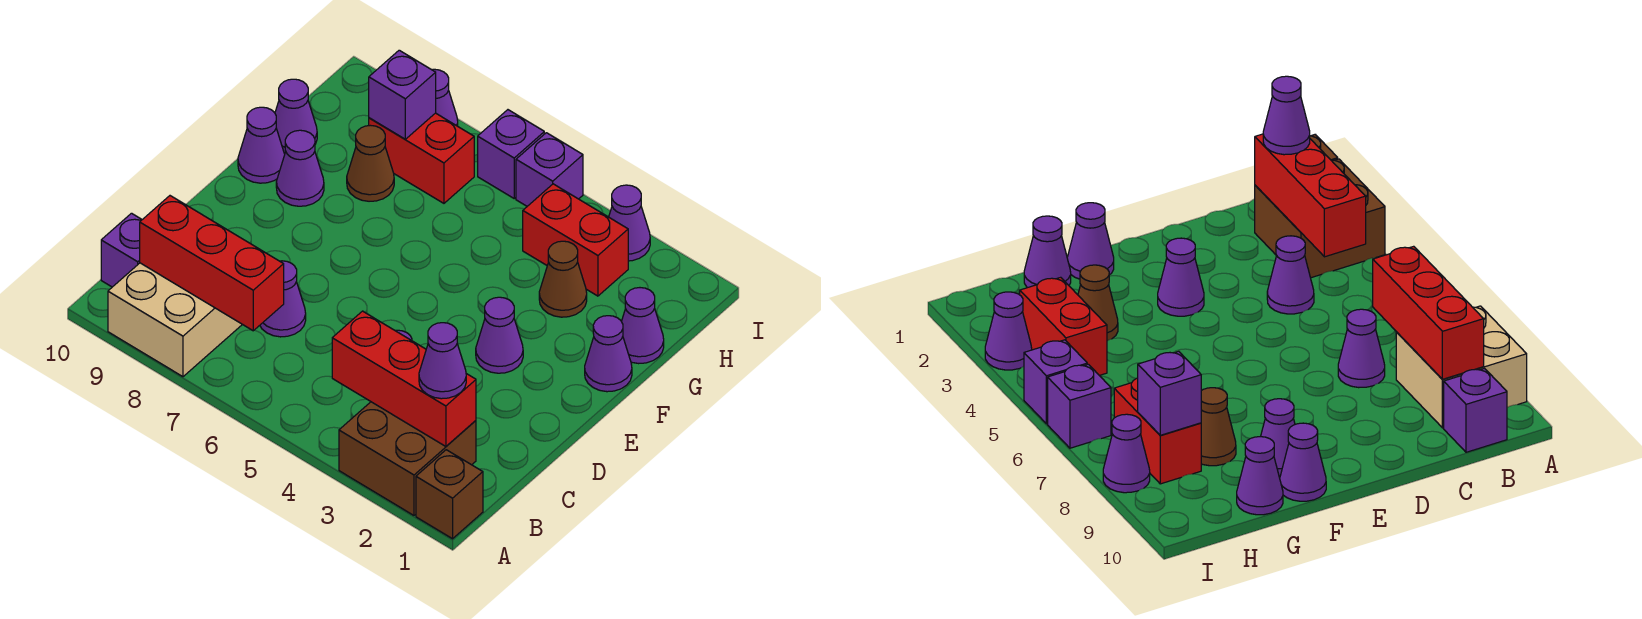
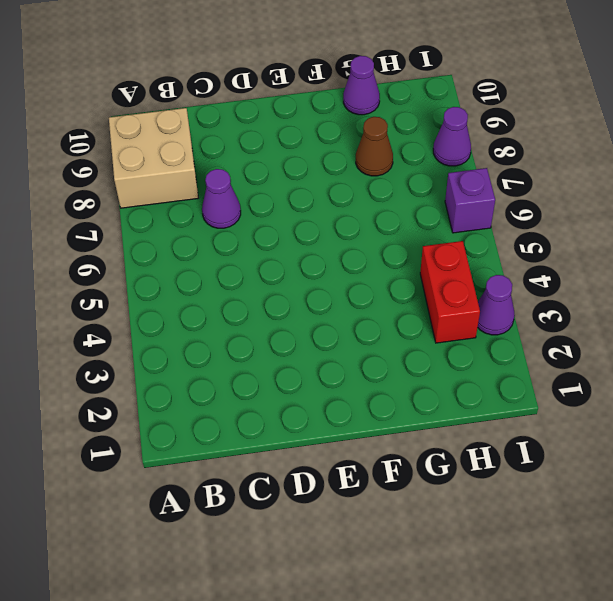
none -> brown 1x1 brick [416,450,483,539]
none -> brown 2x2 brick [339,402,476,515]
none -> purple 1x1 brick [101,213,142,287]

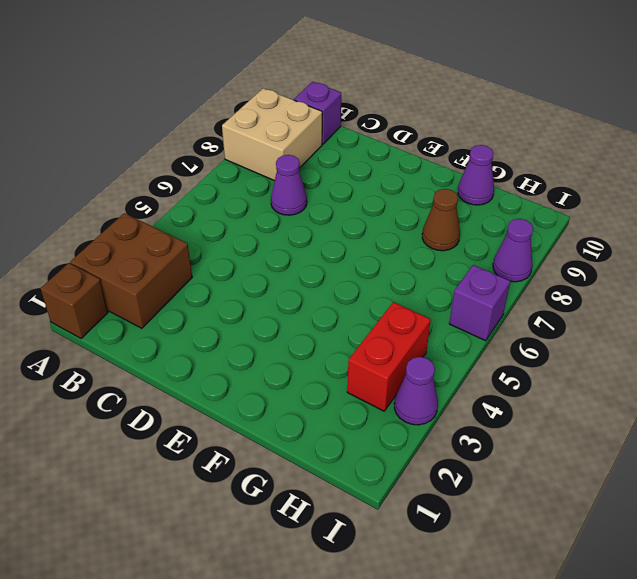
none -> purple 1x1 cone [1267,236,1314,314]
none -> purple 1x1 cone [476,297,523,373]
none -> purple 1x1 cone [585,316,632,392]

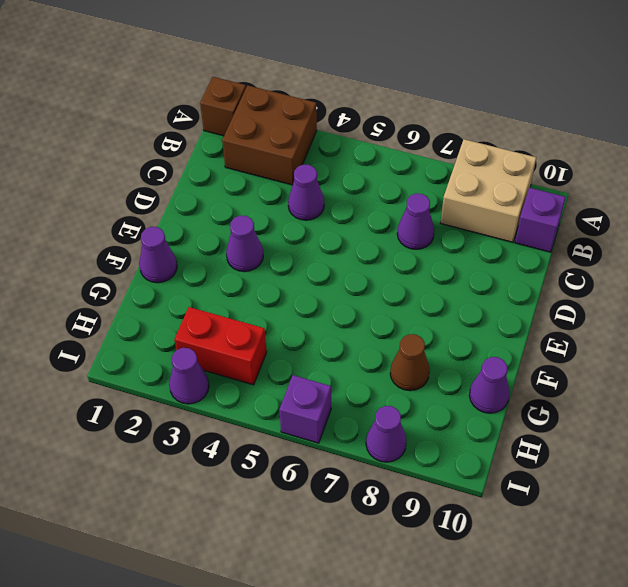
none -> purple 1x1 cone [276,130,324,206]
none -> purple 1x1 cone [238,107,285,183]
none -> purple 1x1 cone [621,288,664,364]

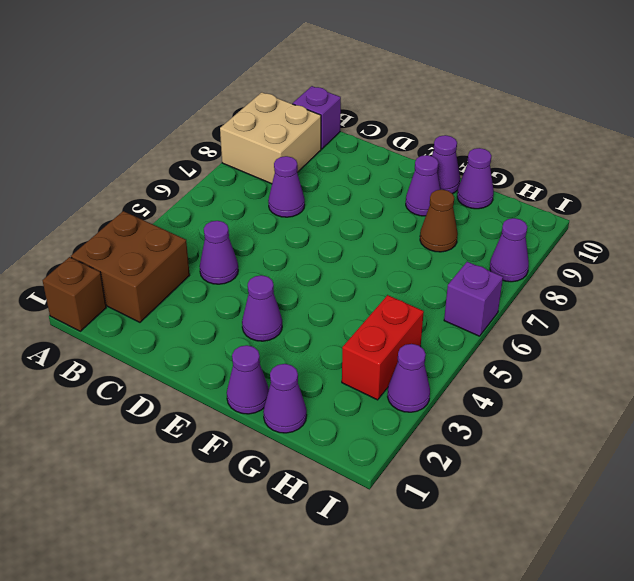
none -> brown 1x1 cone [539,241,587,317]
none -> red 1x2 brick [369,113,474,203]
none -> purple 1x1 brick [516,133,583,206]

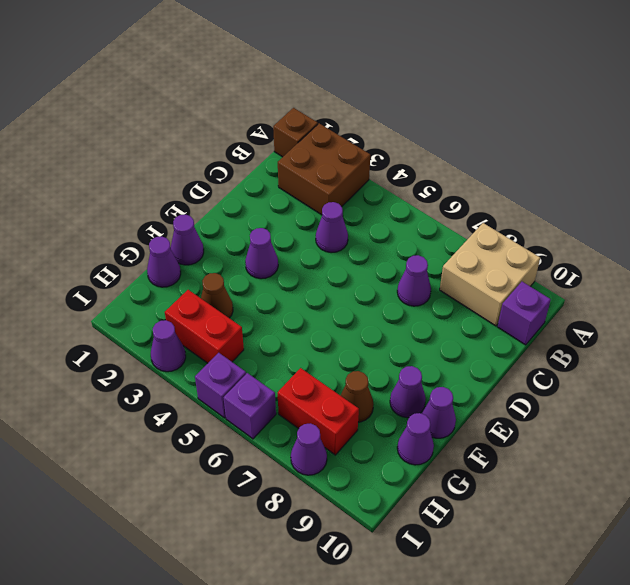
none -> red 1x3 brick [332,311,476,446]
none -> red 1x3 brick [140,196,284,331]
none -> purple 1x1 brick [369,50,436,139]

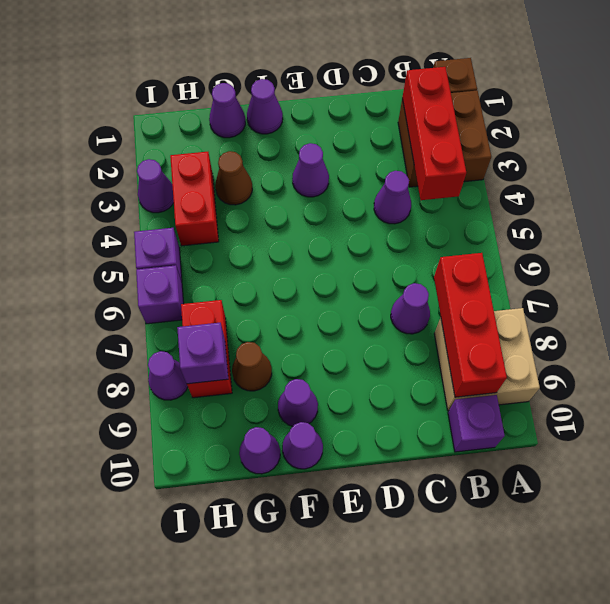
none -> purple 1x1 cone [419,323,466,399]

